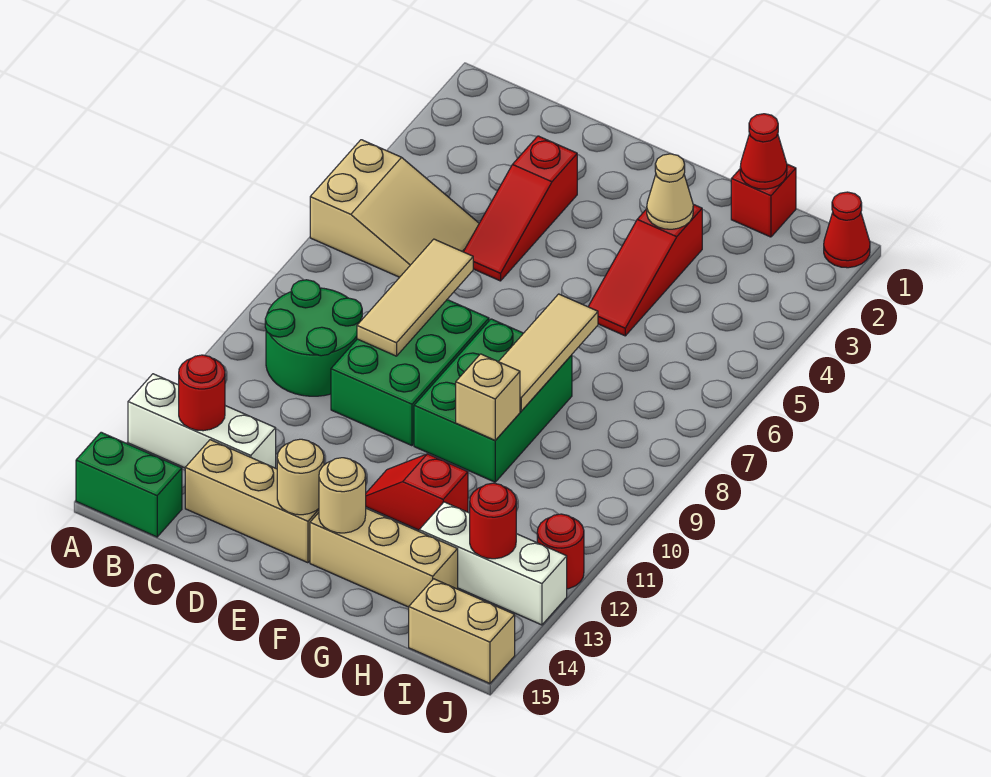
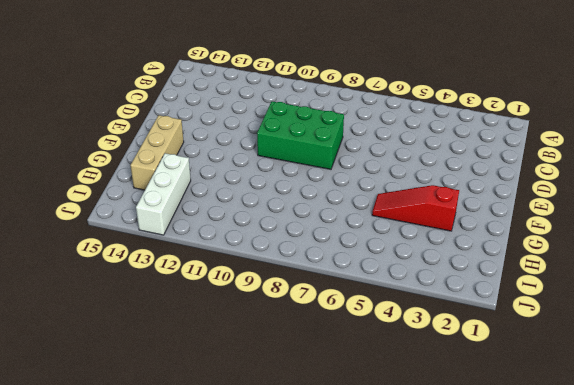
none -> tan 2x3 slope [310,140,479,277]
none -> white 1x3 brick [128,374,276,468]
none -> green 1x2 brick [76,432,182,537]

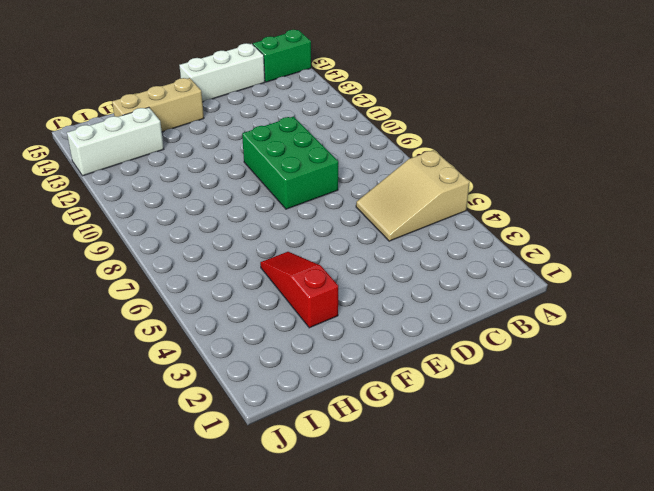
white 1x3 brick [179,43,265,102] -> white 1x3 brick moved to [128,374,276,468]
none -> green 2x2 round brick [265,280,362,396]
none -> tan 1x3 brick [185,440,319,563]
none -> red 1x3 slope [464,136,577,281]

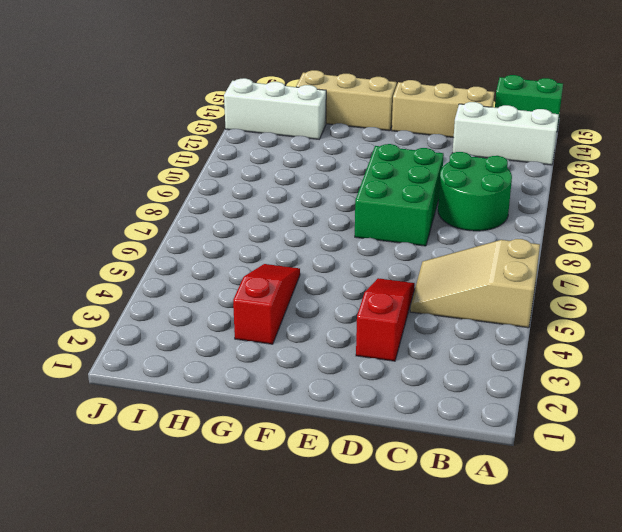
none -> green 2x3 brick [414,319,572,482]
none -> red 1x2 slope [366,454,468,530]
none -> red 1x1 brick [731,164,796,237]

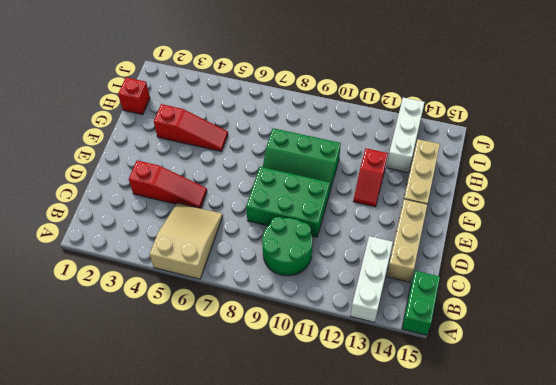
green 2x3 slope [263,128,341,194] -> green 2x3 brick [414,319,572,482]
none -> tan 1x2 brick [409,579,515,683]
none -> red 1x1 cone [824,192,870,268]
none -> red 1x1 round brick [537,514,584,589]

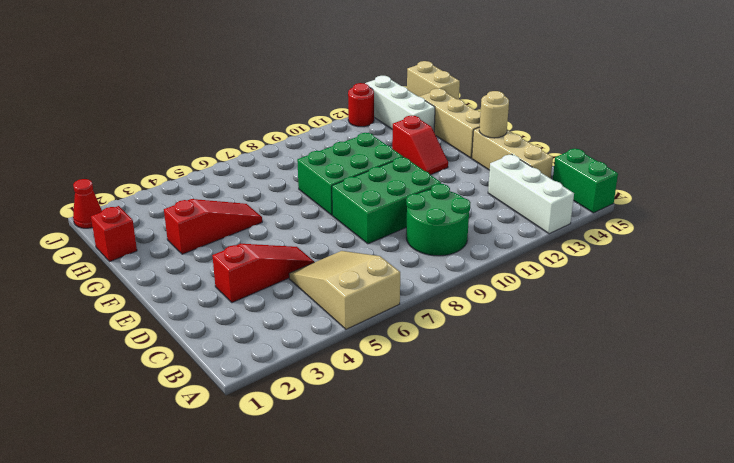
none -> red 1x1 round brick [179,355,225,431]
none -> tan 1x3 tile [357,239,473,356]
none -> tan 1x1 round brick [319,458,366,533]

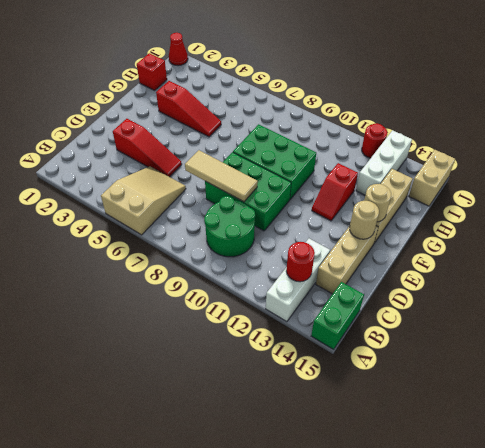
none -> tan 1x1 cone [647,154,693,229]
none -> tan 1x3 tile [498,294,598,411]
none -> tan 1x1 brick [456,354,520,440]

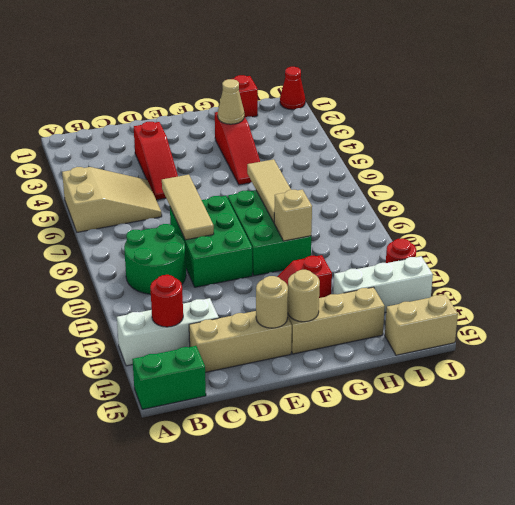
none -> red 1x1 cone [740,114,787,189]
none -> red 1x1 round brick [470,483,516,559]

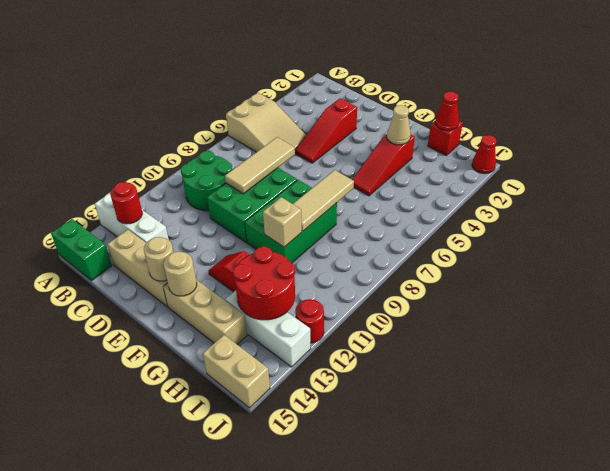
red 2x2 round brick [233,247,295,320] -> red 1x1 round brick [470,483,516,559]

